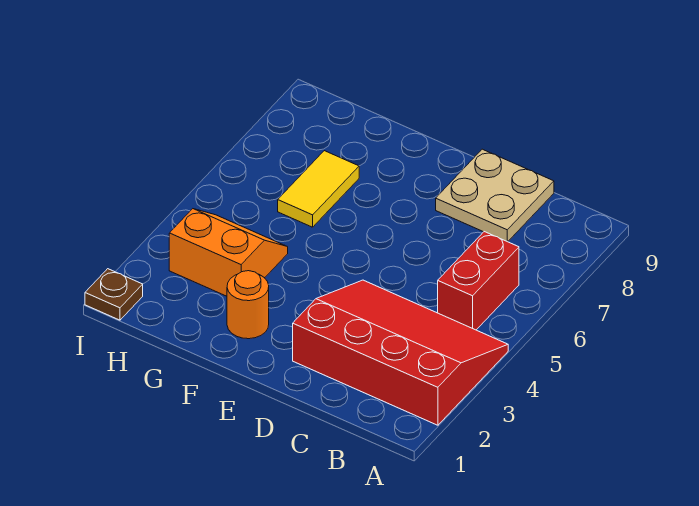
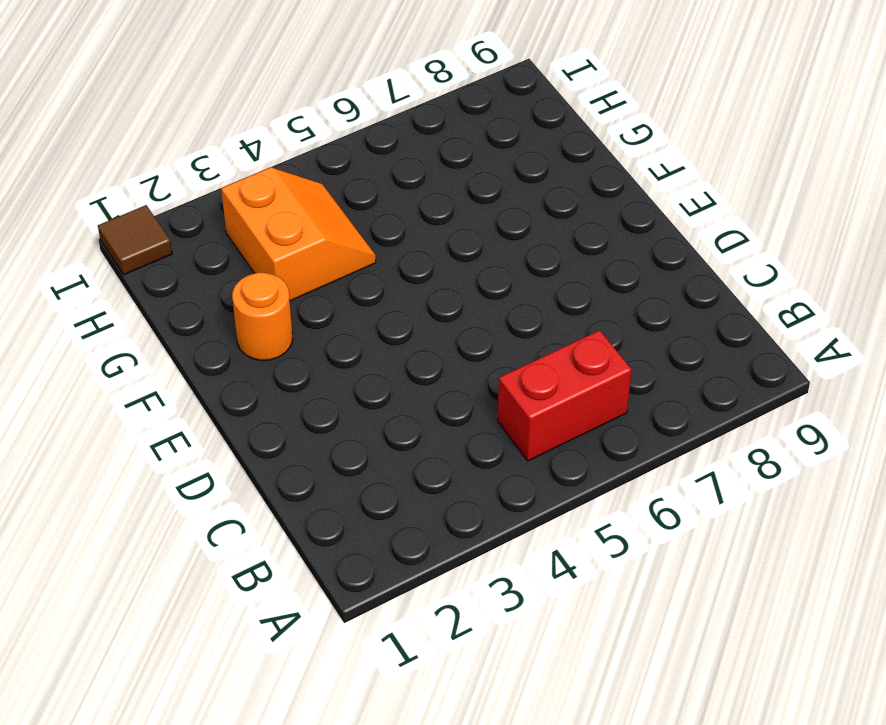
brown 1x1 tile [98,205,172,275] -> brown 1x1 plate [85,269,143,320]
none -> red 3x4 slope [293,280,508,425]
none -> tan 2x2 plate [436,149,554,242]

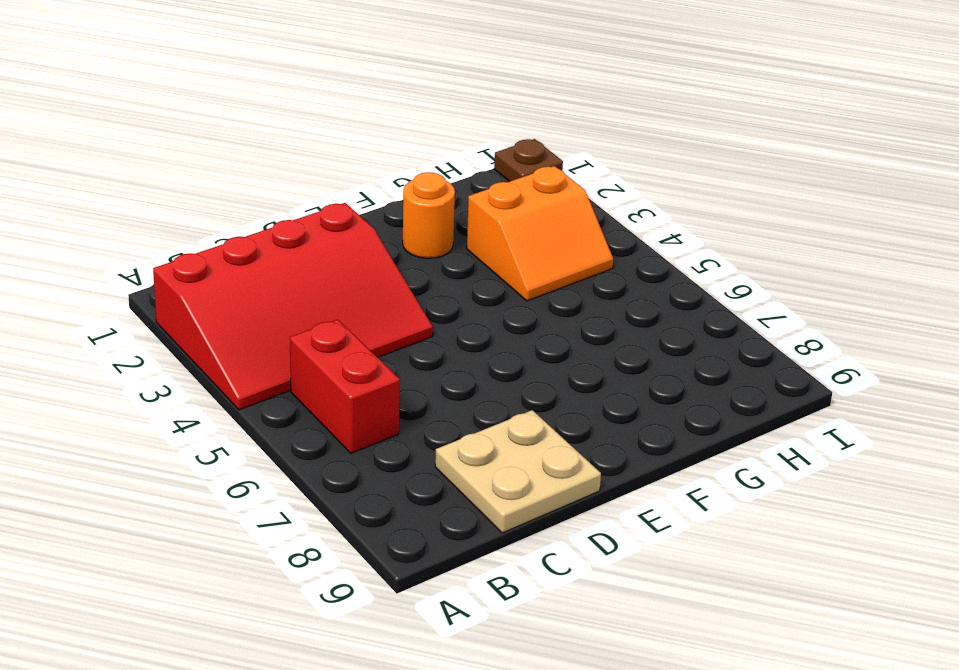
none -> yellow 1x2 tile [278,151,359,227]

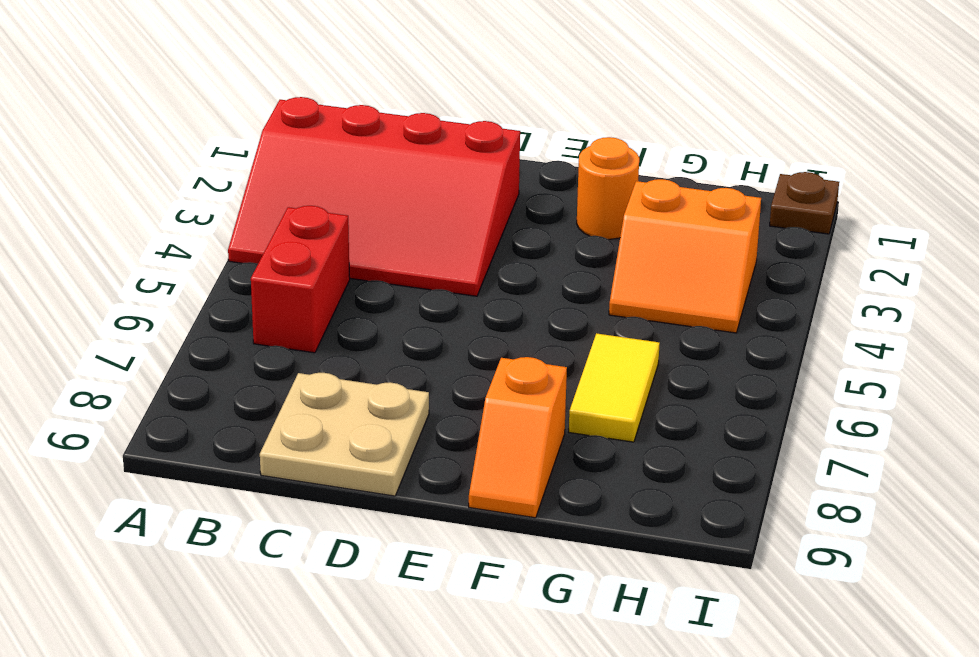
orange 1x2 slope [469,357,567,518] -> none

